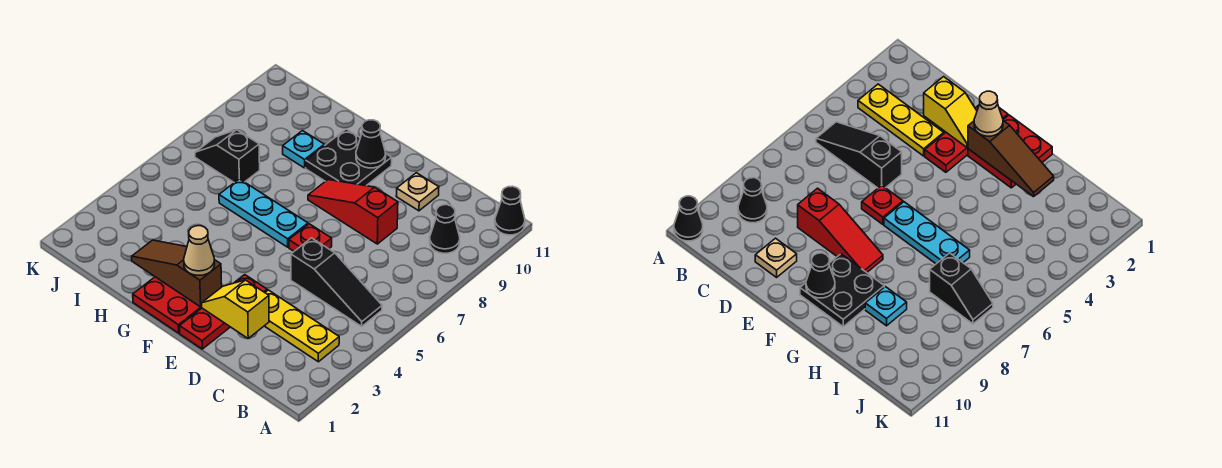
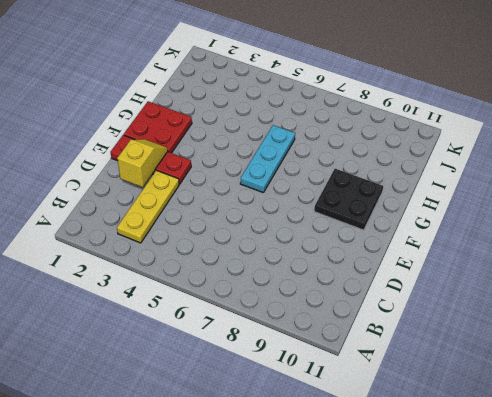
none -> black 1x1 cone [495,186,525,235]
none -> black 1x3 slope [291,238,382,326]
none -> black 1x1 cone [430,205,460,253]

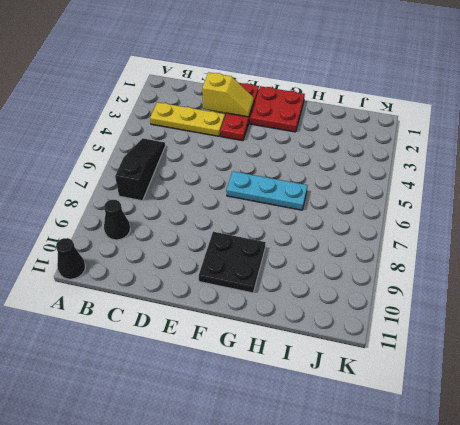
black 1x3 slope [115,138,165,201] -> black 1x3 slope turned to [291,238,382,326]
none -> red 1x3 slope [308,180,398,244]
none -> tan 1x1 plate [396,173,439,211]
none -> red 1x1 plate [289,224,332,251]

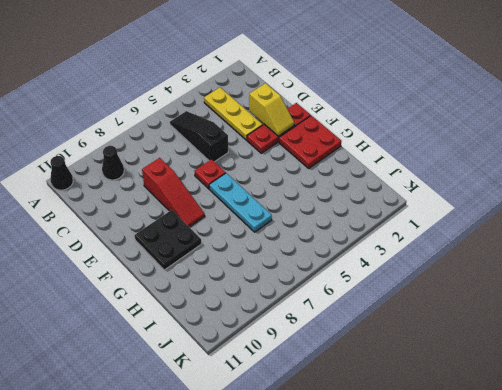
none -> tan 1x1 plate [396,173,439,211]
none -> cyan 1x1 plate [283,131,324,168]
none -> black 1x2 slope [195,130,260,183]

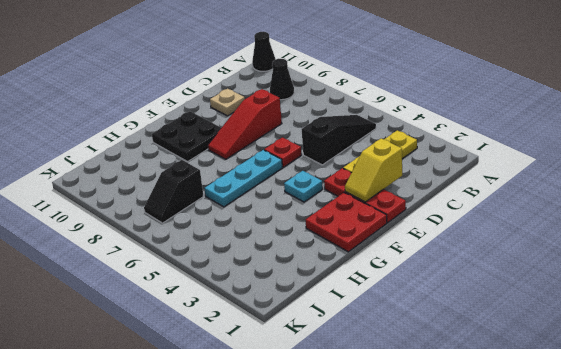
cyan 1x1 plate [284,171,323,202] -> cyan 1x1 plate moved to [283,131,324,168]
none -> brown 1x3 slope [132,240,222,307]
none -> black 1x1 cone [356,120,386,168]
none -> tan 1x1 cone [184,226,215,275]

